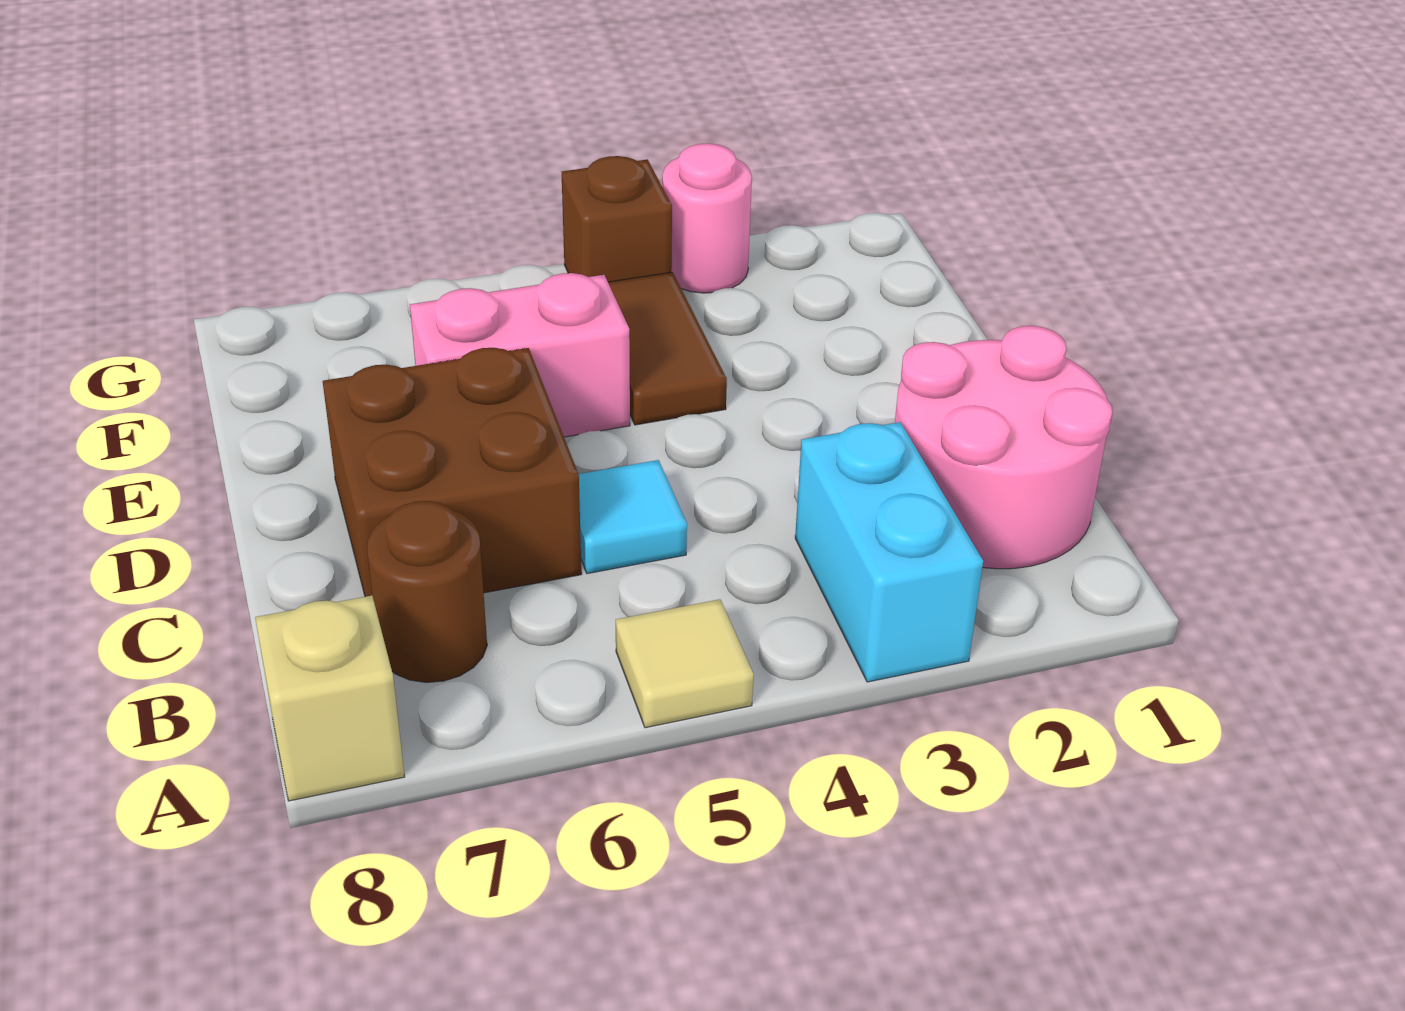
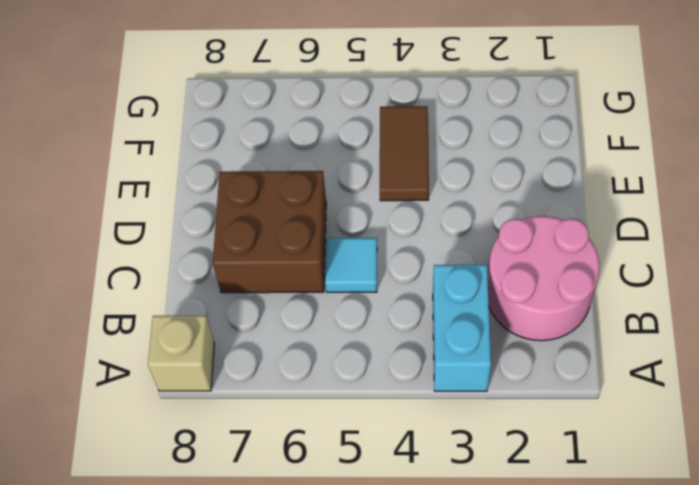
none -> tan 1x1 tile [616,599,754,728]
none -> brown 1x1 round brick [367,501,487,682]

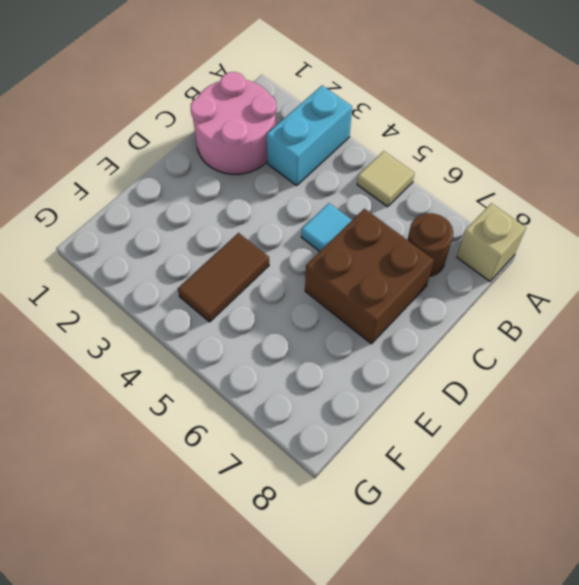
none -> pink 1x2 brick [410,273,630,437]
none -> pink 1x1 round brick [662,143,752,293]

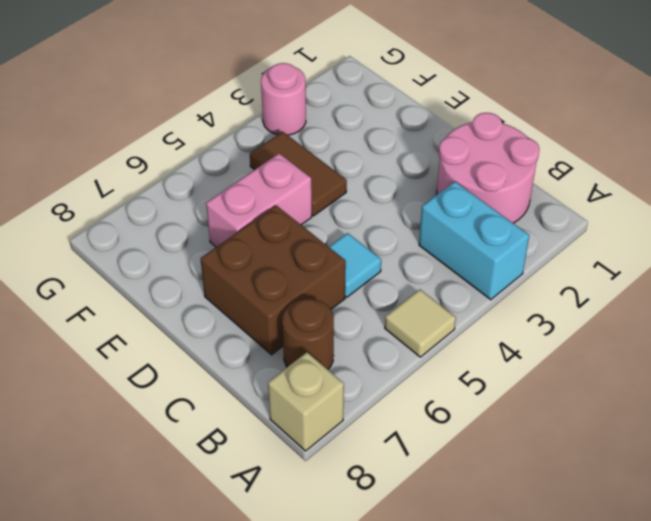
none -> brown 1x1 brick [562,156,672,282]

